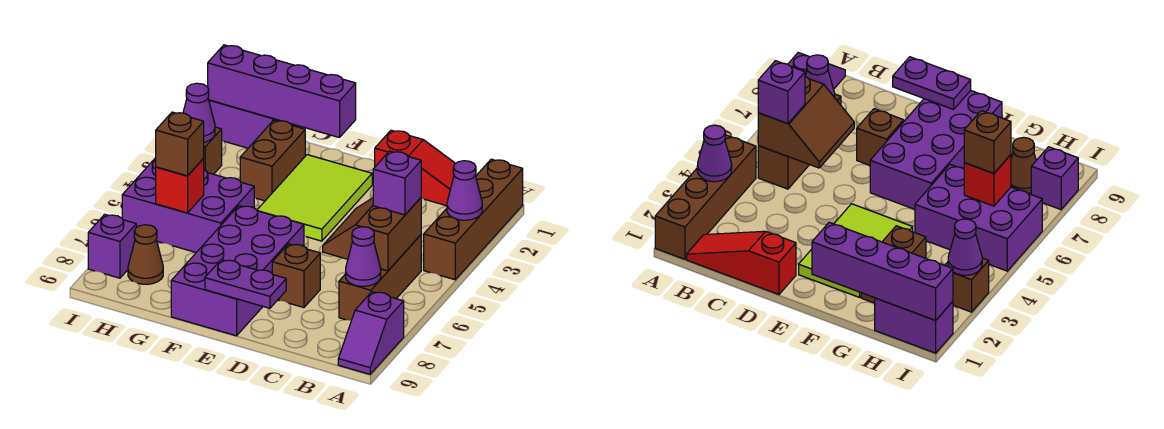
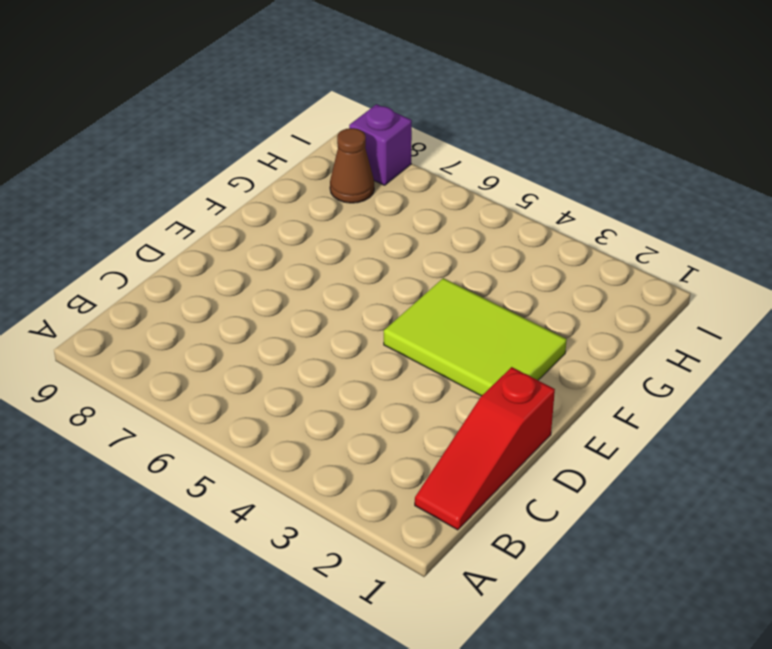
none -> brown 1x4 brick [424,159,523,280]
none -> purple 1x2 slope [338,292,404,374]
none -> brown 1x3 brick [339,235,421,320]

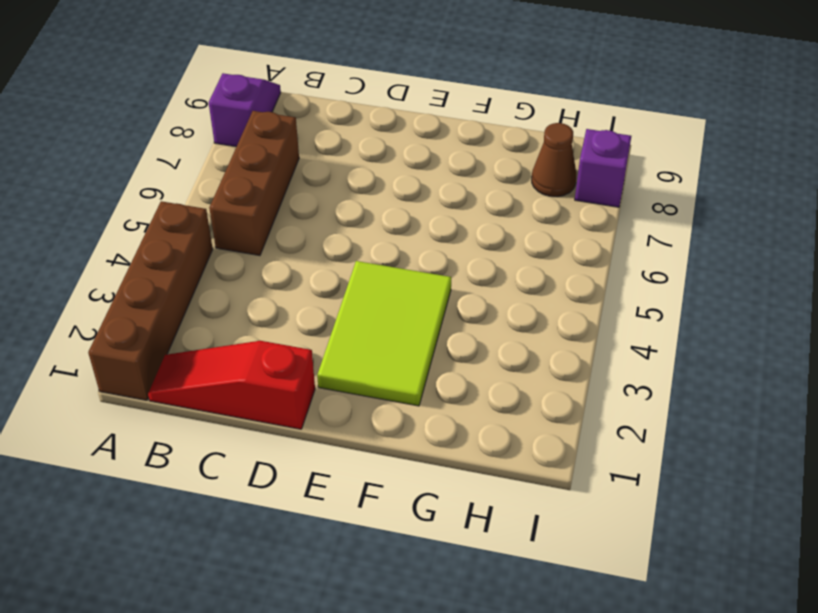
none -> brown 1x1 brick [272,244,320,308]
none -> purple 2x4 brick [171,206,304,336]
none -> brown 1x2 brick [240,120,305,201]

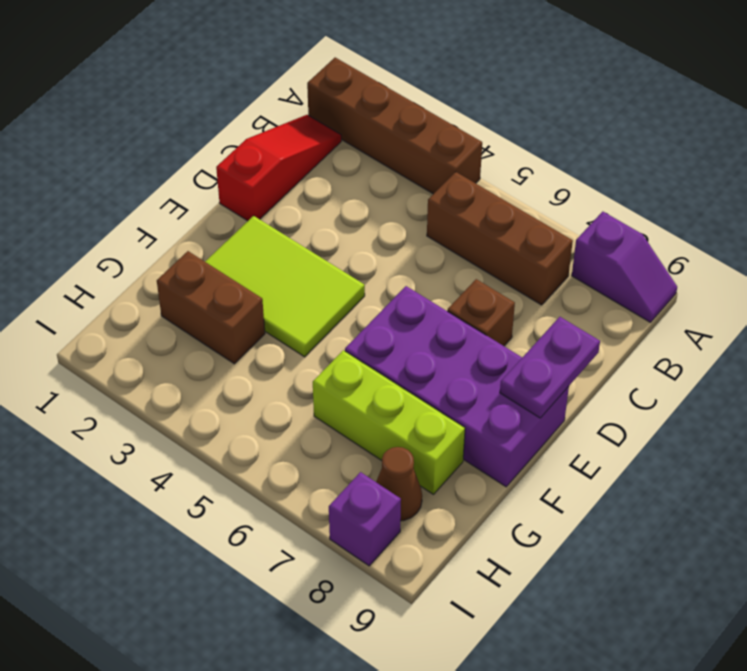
lime 1x3 brick [313,350,465,494] -> purple 2x3 brick [122,158,254,253]
none -> purple 1x2 brick [209,100,280,148]
none -> brown 1x1 brick [203,127,222,174]
none -> purple 1x1 cone [447,161,482,220]

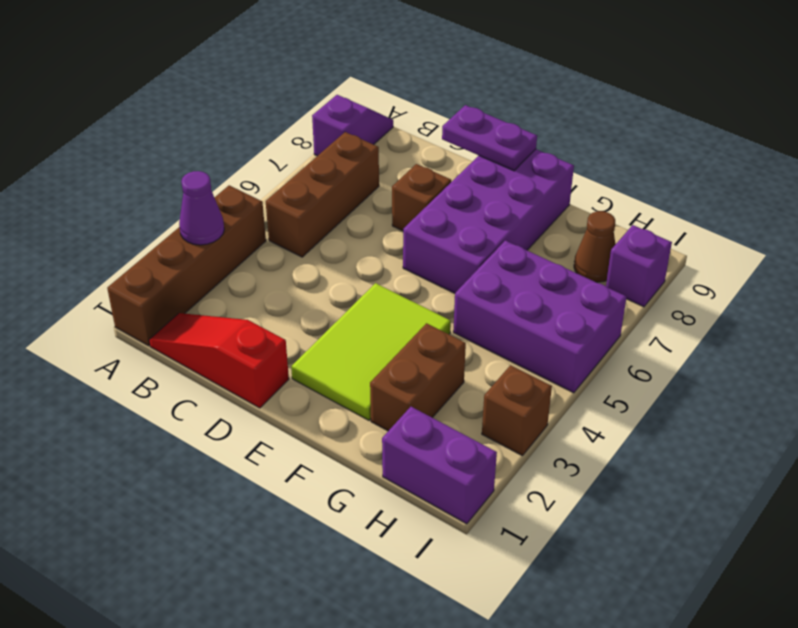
none -> brown 2x2 slope [323,198,421,271]
none -> purple 1x1 cone [346,227,381,286]
none -> purple 1x4 brick [208,45,356,138]

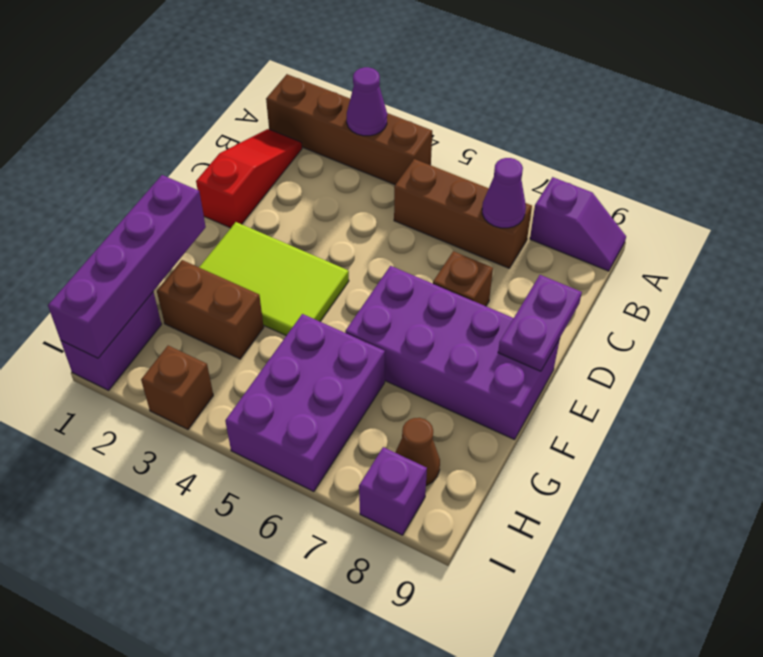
none -> brown 2x2 slope [323,198,421,271]
none -> red 1x1 brick [156,159,204,213]
none -> purple 1x1 cone [183,83,215,142]

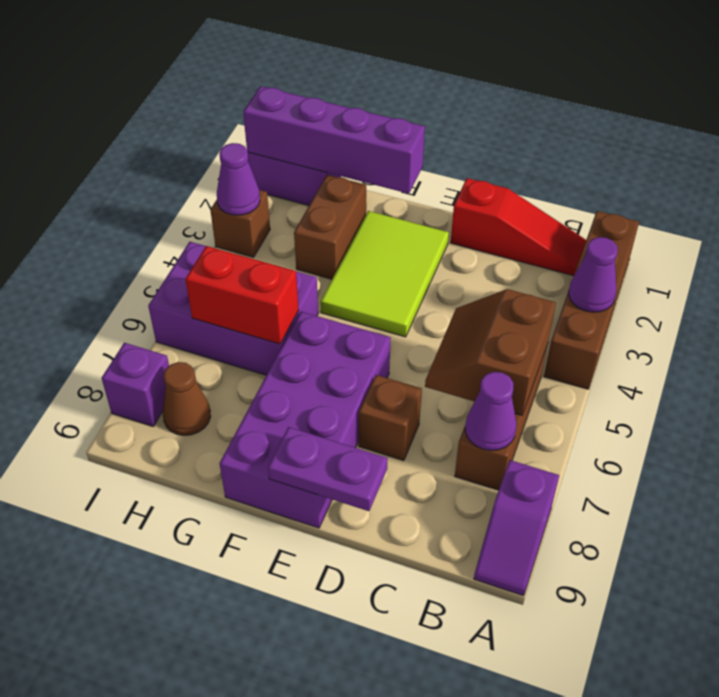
red 1x2 brick [185,246,299,344] -> red 1x1 brick [156,159,204,213]
none -> purple 1x1 brick [373,151,421,215]
none -> brown 1x1 brick [156,112,204,176]

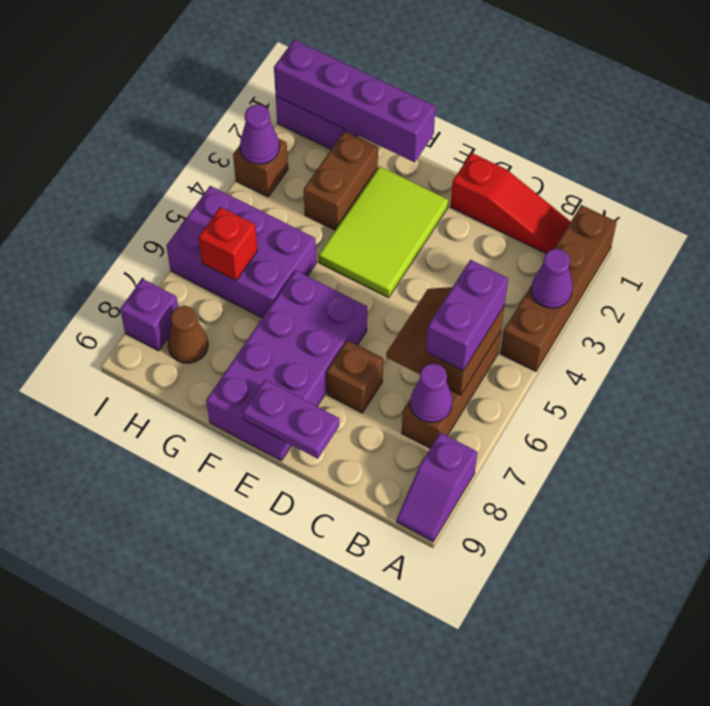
purple 1x2 brick [426,260,508,371] -> purple 1x1 brick [373,151,421,215]
none -> brown 1x1 brick [156,112,204,176]

